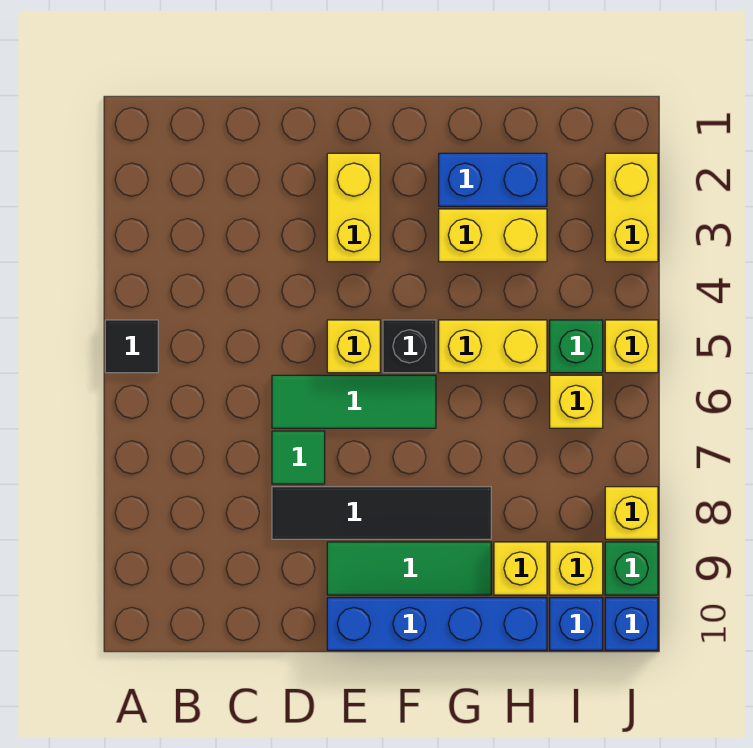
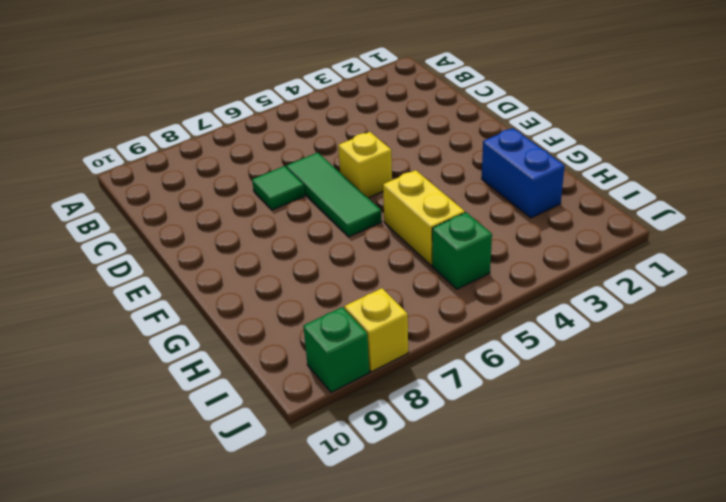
none -> black 1x1 tile [105,320,158,373]
none -> black 1x4 tile [272,487,491,539]
none -> yellow 1x2 brick [327,153,380,262]

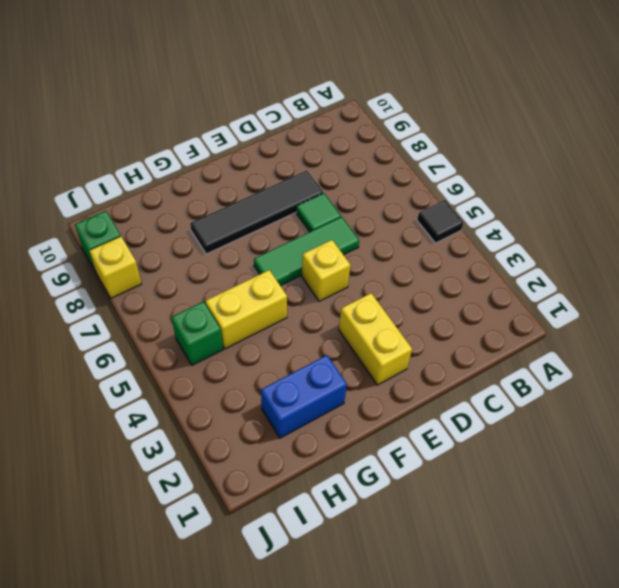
none -> green 1x3 tile [327,542,491,595]
none -> blue 1x4 brick [327,598,547,650]
none -> black 1x1 brick [383,320,436,373]

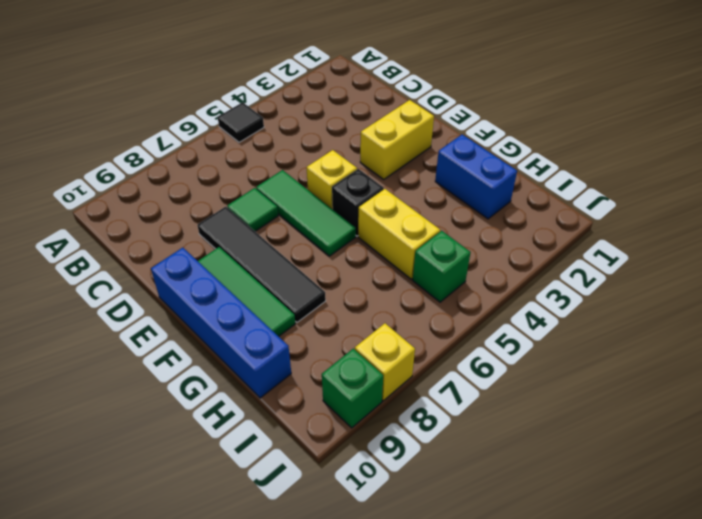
none -> yellow 1x2 brick [439,209,547,262]
none -> yellow 1x1 brick [494,542,547,595]
none -> yellow 1x1 brick [550,375,603,428]

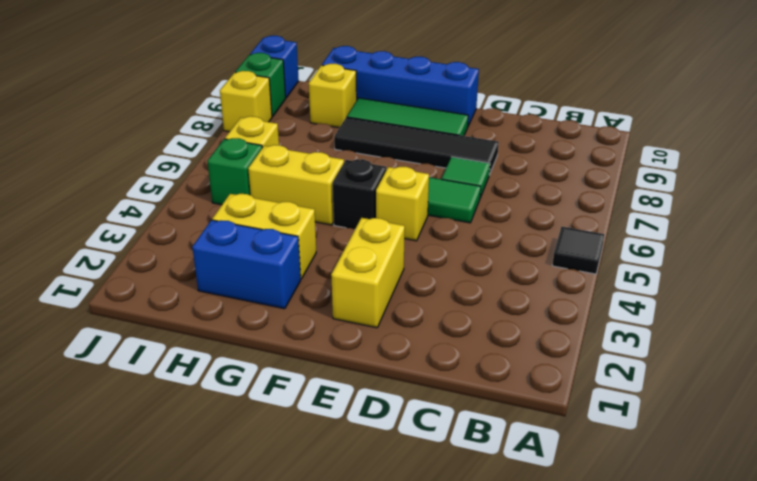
none -> yellow 1x1 brick [550,542,603,595]
none -> blue 1x1 brick [550,598,603,650]
none -> yellow 1x2 brick [605,153,658,262]

